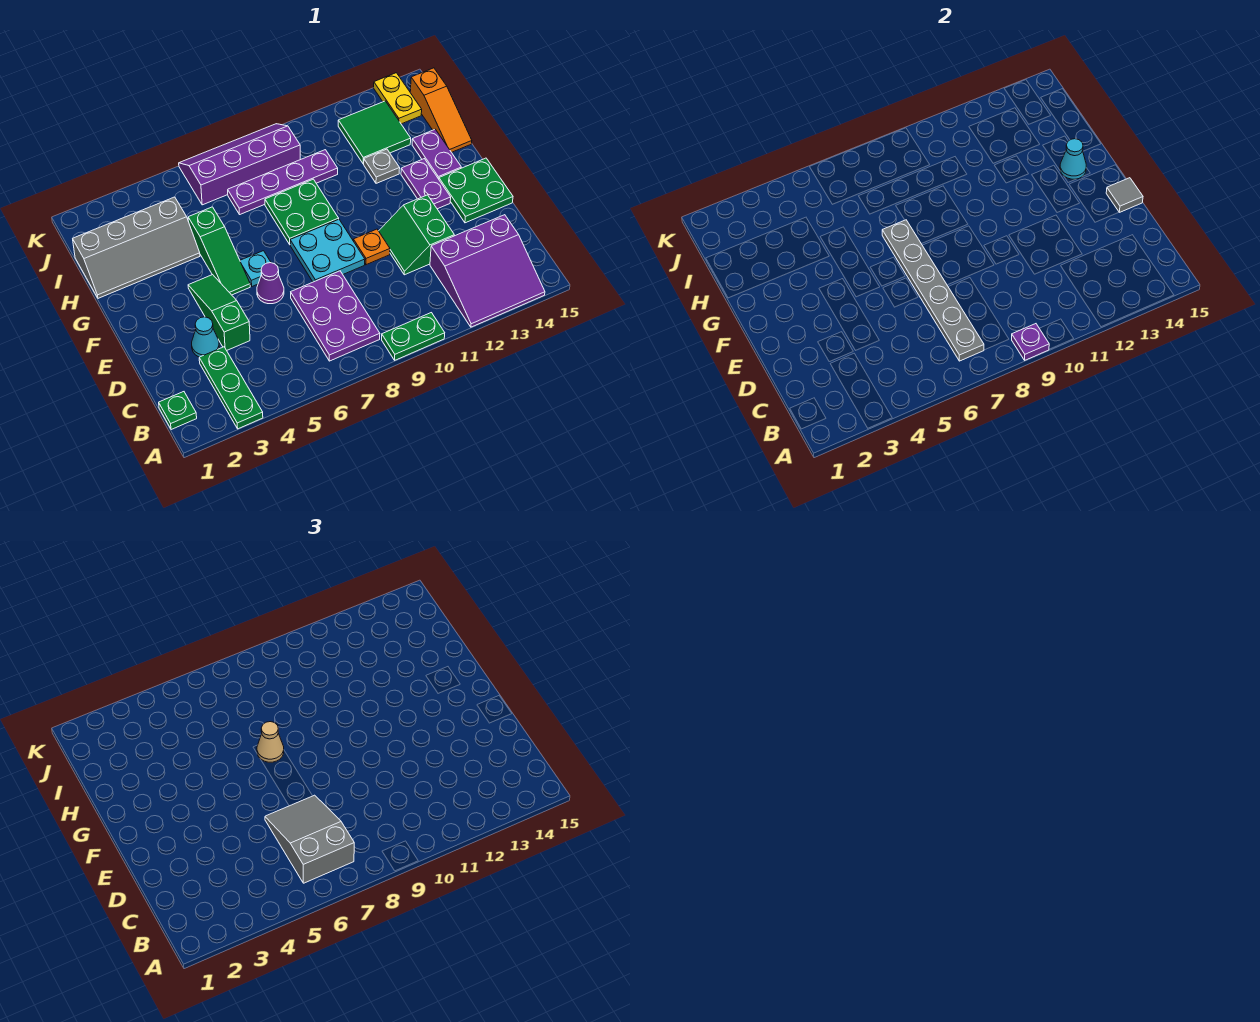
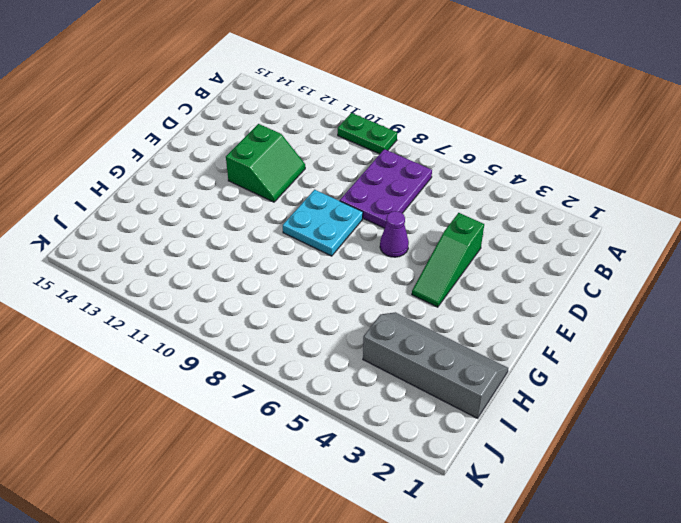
none -> green 1x3 plate [199,347,263,429]
none -> purple 3x3 slope [430,215,545,327]
none -> green 1x1 plate [159,392,197,430]
none -> cyan 1x1 cone [192,317,219,357]

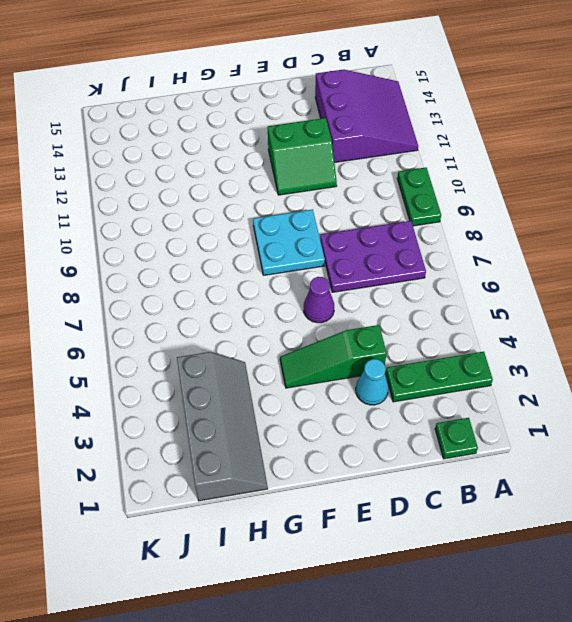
none -> orange 1x1 plate [353,229,390,265]
none -> green 2x2 plate [439,158,513,223]
none -> green 1x3 slope [188,207,250,295]
none -> cyan 1x1 plate [240,251,271,286]

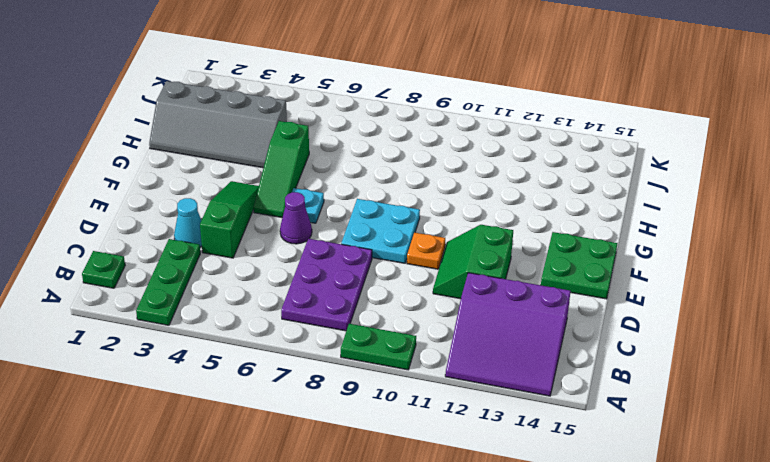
none -> purple 1x2 plate [401,159,451,209]
none -> green 2x2 plate [265,179,339,244]
none -> purple 1x2 plate [412,129,461,179]
none -> grey 1x1 plate [364,149,400,183]

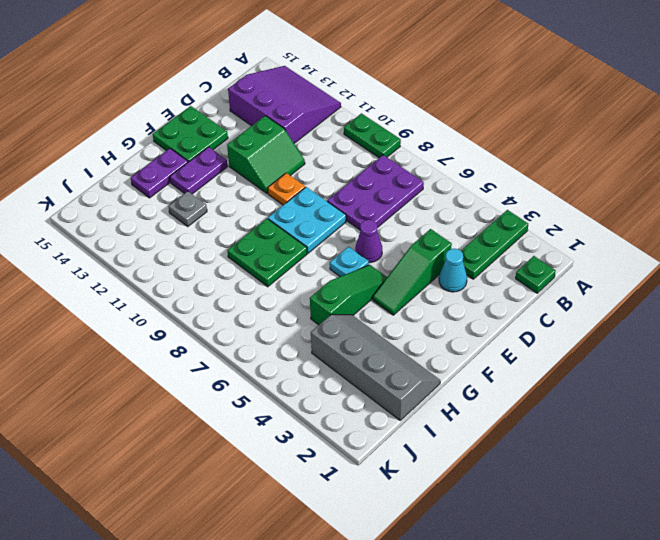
none -> orange 1x3 slope [410,68,472,152]
none -> purple 1x4 plate [228,150,338,214]
none -> green 2x2 tile [338,101,411,164]
none -> purple 2x4 slope [179,124,300,205]

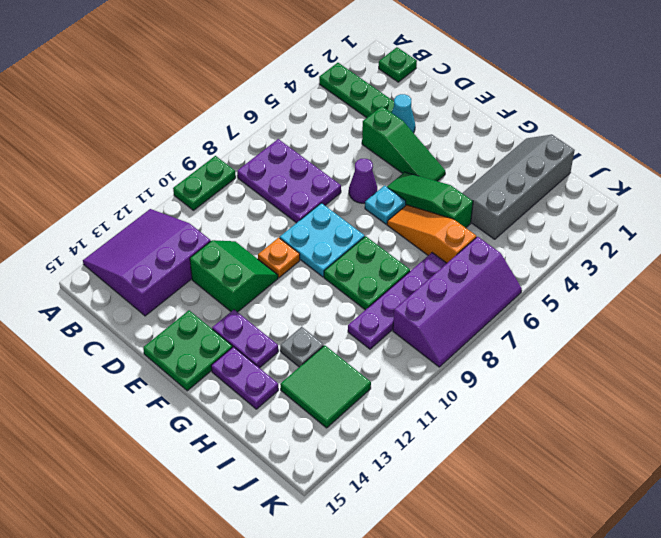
orange 1x3 slope [387,205,476,263] -> orange 1x3 slope moved to [410,68,472,152]
none -> yellow 1x2 plate [374,73,422,124]
none -> purple 1x1 plate [1012,324,1049,360]
none -> grey 1x6 plate [882,220,984,361]
none -> grey 1x1 tile [1106,178,1143,212]

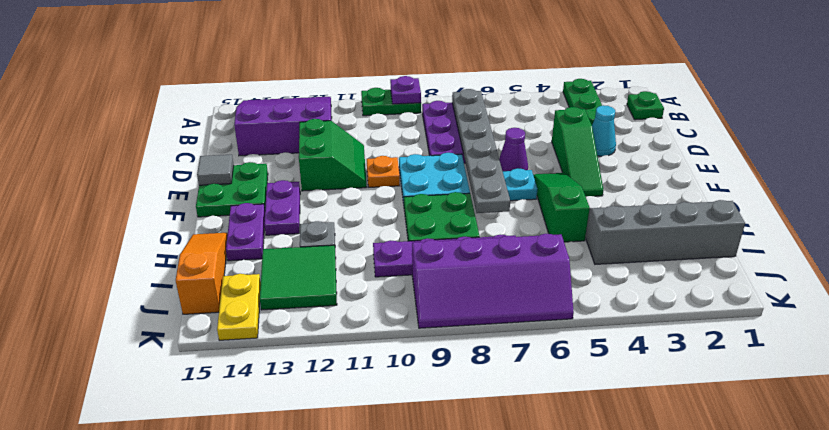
none -> cyan 1x1 cone [1060,139,1086,179]
none -> grey 2x3 slope [265,795,354,883]
none -> tan 1x1 cone [257,722,284,762]

